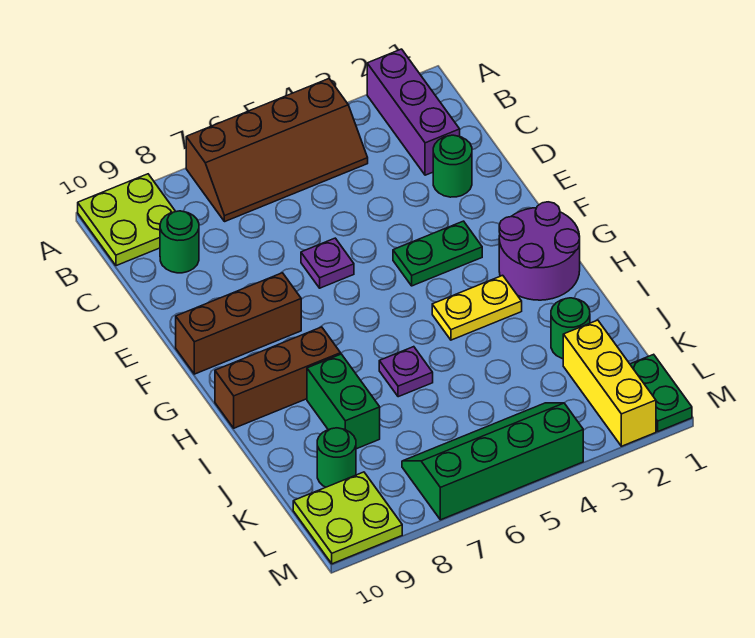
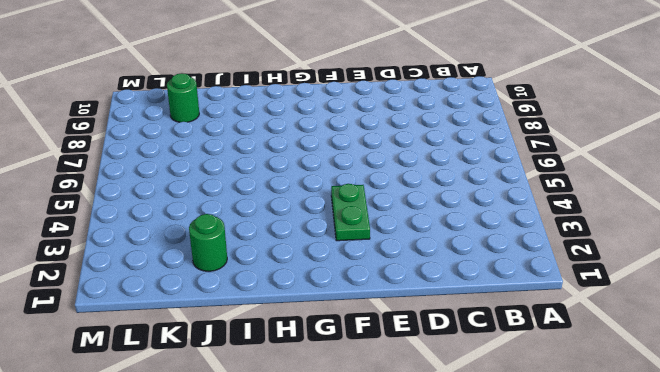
none -> purple 1x3 brick [367,49,460,175]
none -> brown 2x4 slope [186,79,368,222]
none -> lime 2x2 plate [78,174,176,266]

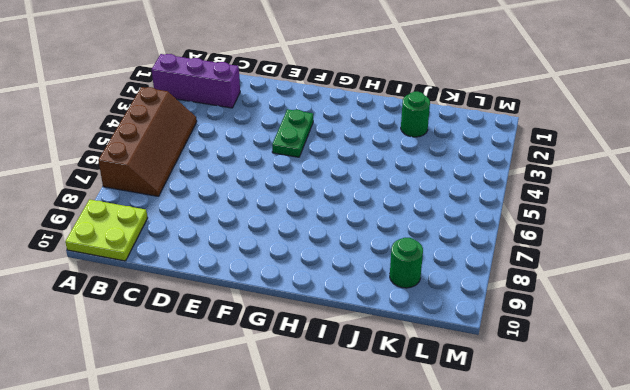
none -> green 1x1 round brick [160,211,199,273]
none -> green 1x1 round brick [433,135,472,197]
none -> purple 1x1 plate [301,238,354,288]

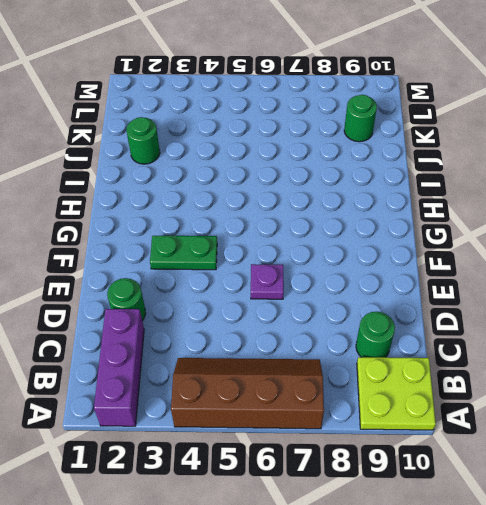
none -> brown 1x3 brick [176,273,301,374]
none -> purple 2x2 round brick [499,202,580,300]
none -> yellow 1x2 plate [432,275,522,340]

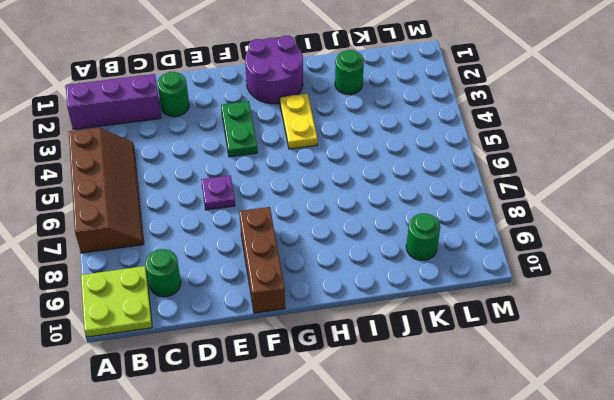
none -> brown 1x3 brick [215,327,341,428]
none -> purple 1x1 plate [379,347,433,397]
none -> green 1x2 brick [307,354,380,449]

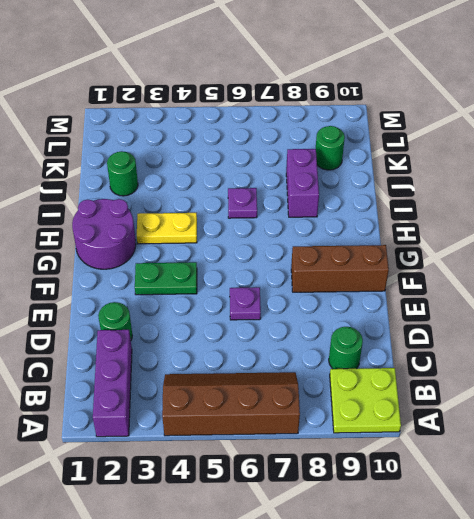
purple 1x2 brick [286,149,319,217] -> green 1x2 brick [307,354,380,449]
none -> brown 1x3 brick [215,327,341,428]
none -> yellow 1x3 brick [563,320,656,446]
none -> green 1x2 plate [630,354,692,431]

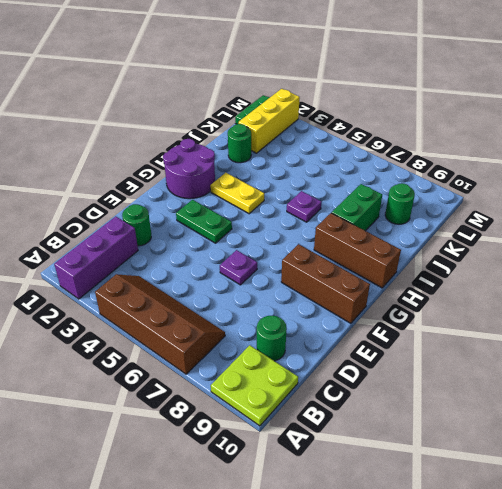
none -> green 2x4 slope [402,403,583,520]
none -> lime 2x2 plate [293,472,402,564]

